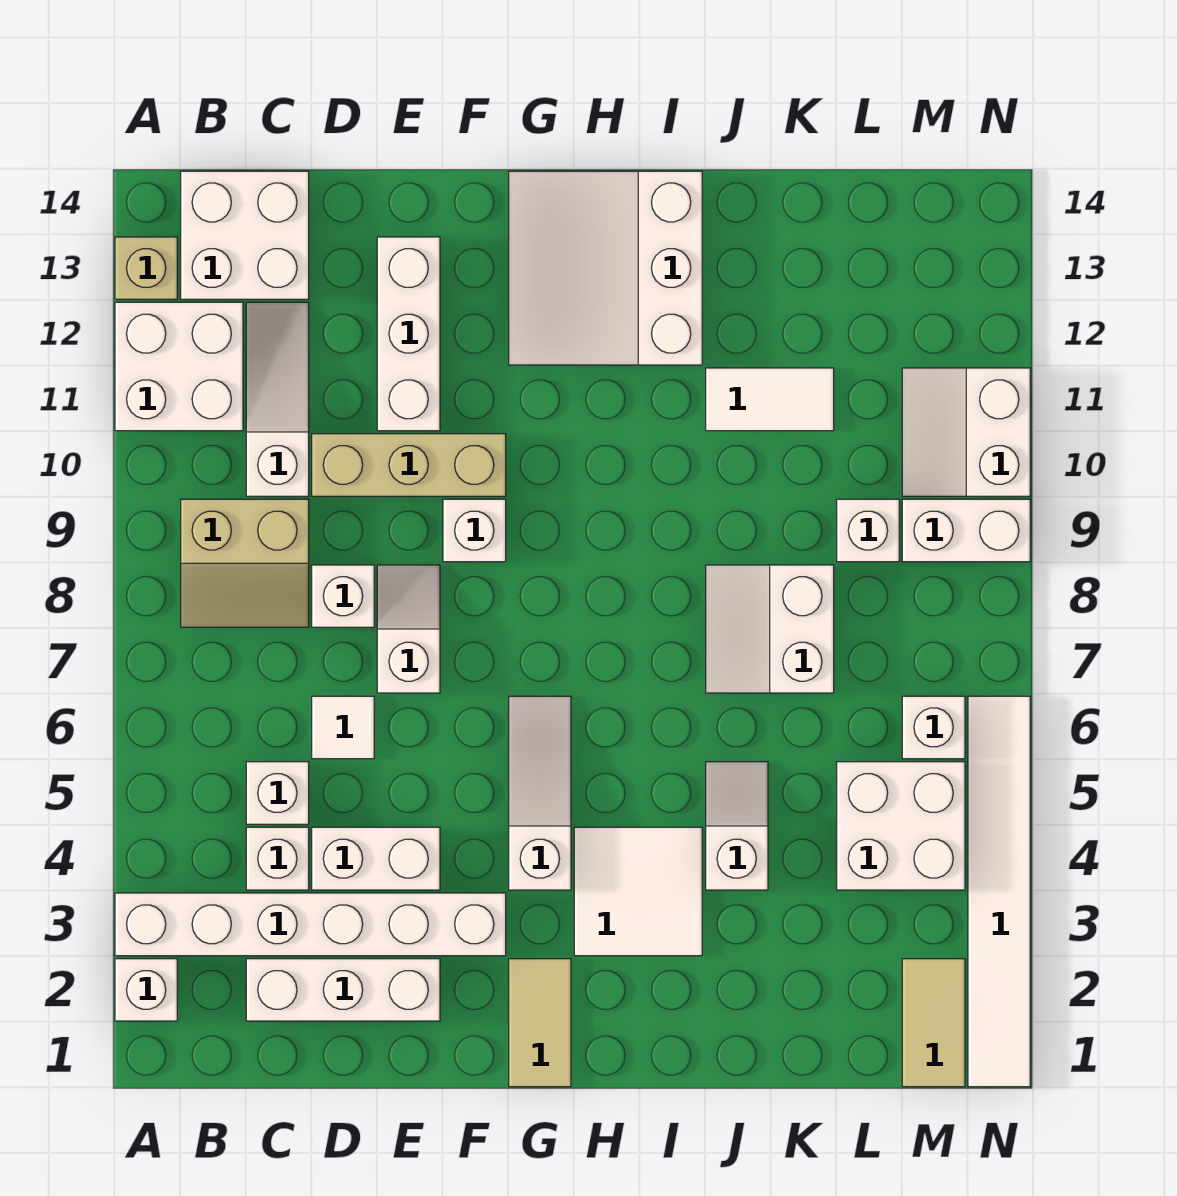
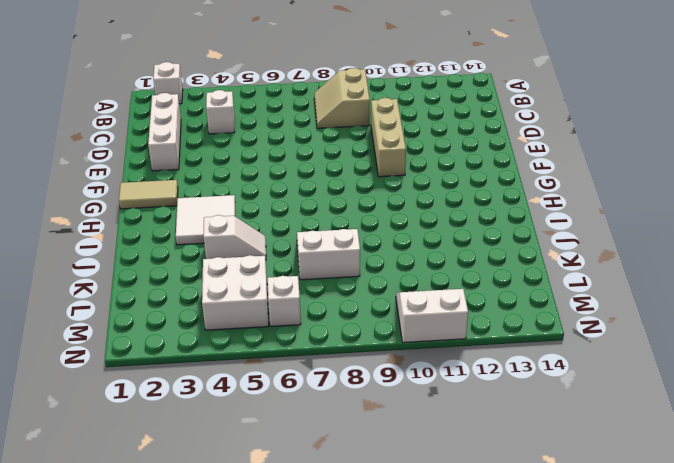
none -> white 1x6 brick [115,893,506,956]
none -> white 2x2 brick [115,302,243,431]
none -> tan 1x1 brick [115,237,177,299]
none -> white 2x2 brick [181,171,309,299]

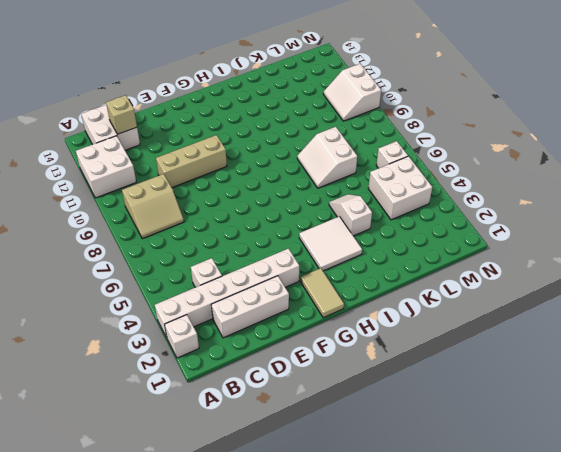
tan 1x1 brick [106,95,137,134] -> tan 1x1 brick moved to [115,237,177,299]
none -> white 1x1 brick [246,762,309,824]
none -> white 1x3 slope [246,302,309,496]
none -> white 1x2 brick [312,827,440,890]
none -> white 1x1 tile [312,696,374,759]

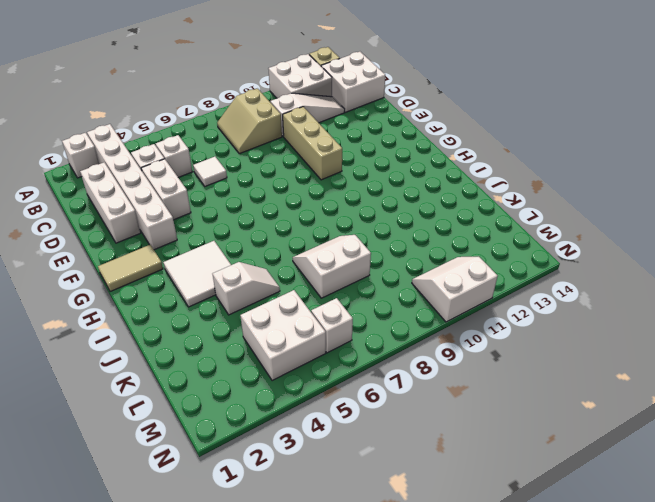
none -> white 1x1 brick [312,565,374,627]
none -> white 1x2 slope [377,565,440,693]
none -> white 1x3 brick [377,237,440,431]
none -> white 1x1 brick [443,499,506,562]

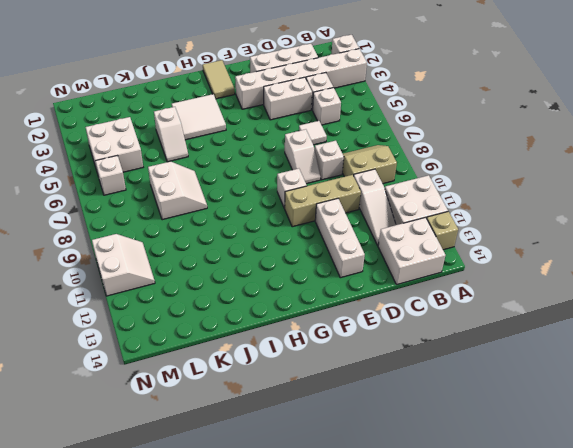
none -> white 1x3 slope [509,696,571,890]
none -> white 3x3 slope [509,171,702,365]
none -> white 1x2 tile [706,368,834,431]
none -> white 1x1 brick [837,499,899,562]

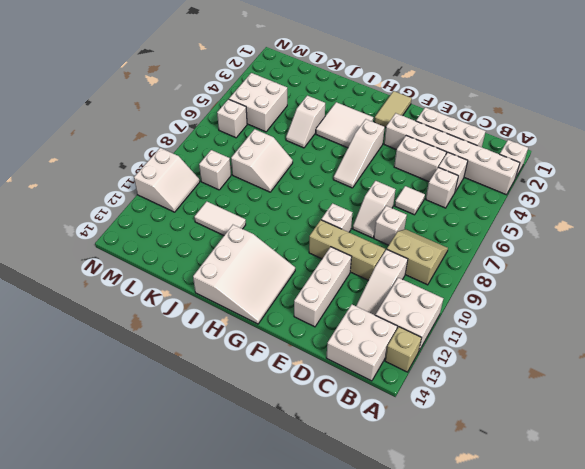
none -> tan 1x2 tile [902,959,965,1087]
none -> white 1x2 brick [902,499,1030,562]
none -> white 1x6 tile [968,696,1030,1087]

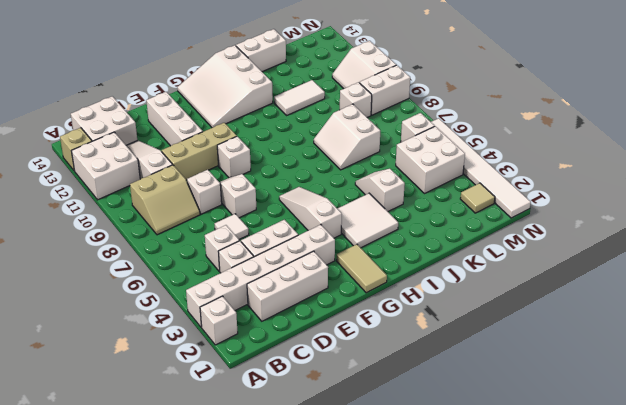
white 1x2 brick [236,29,286,72] -> none
tan 1x1 tile [460,183,495,213] -> tan 1x2 tile [902,959,965,1087]

